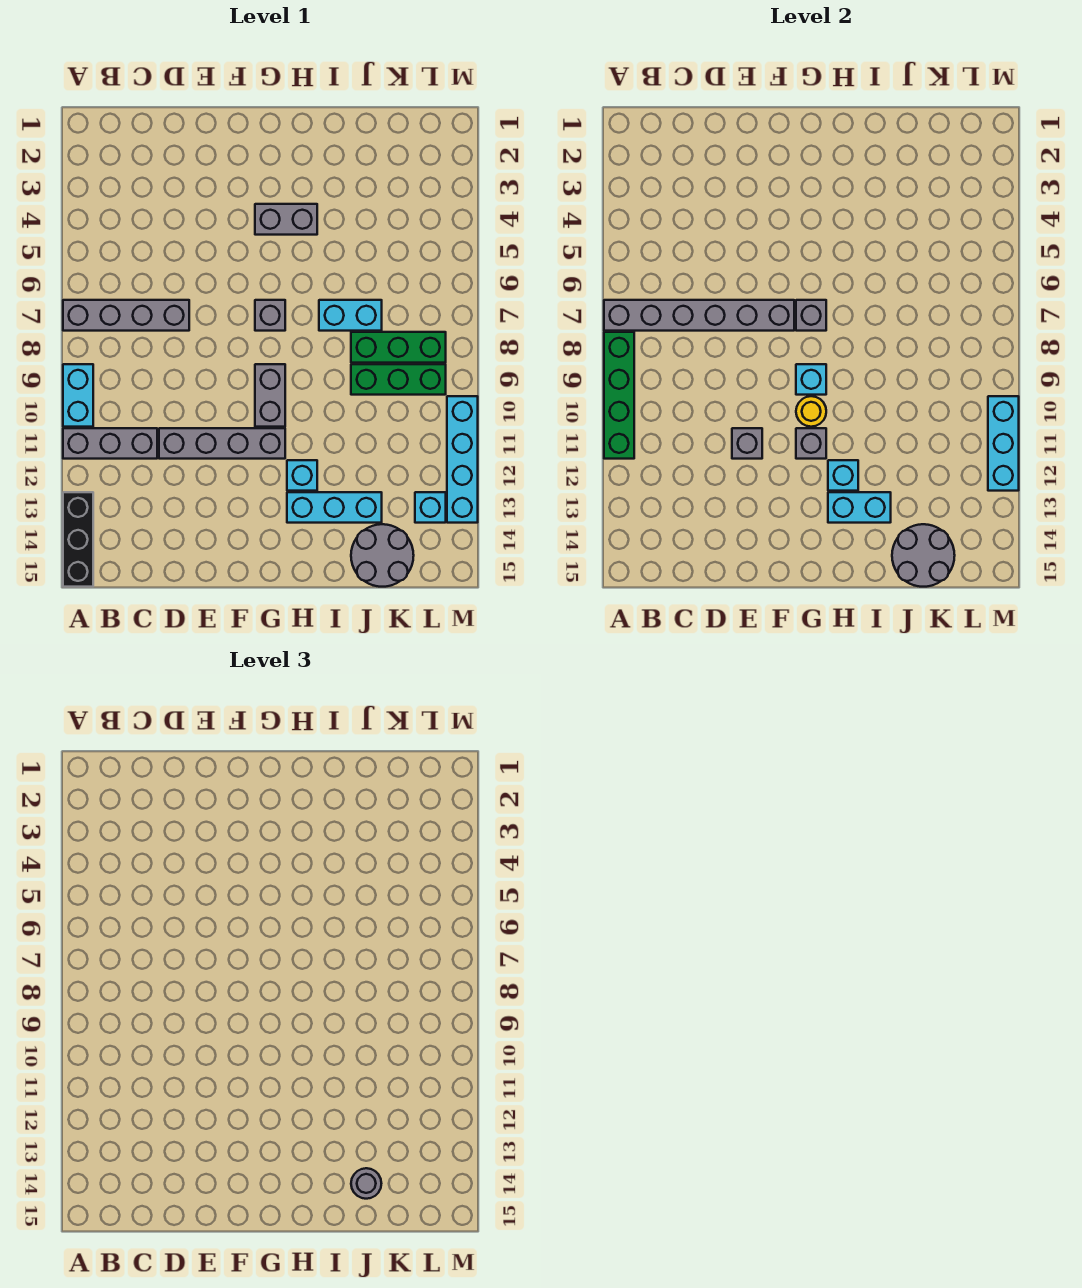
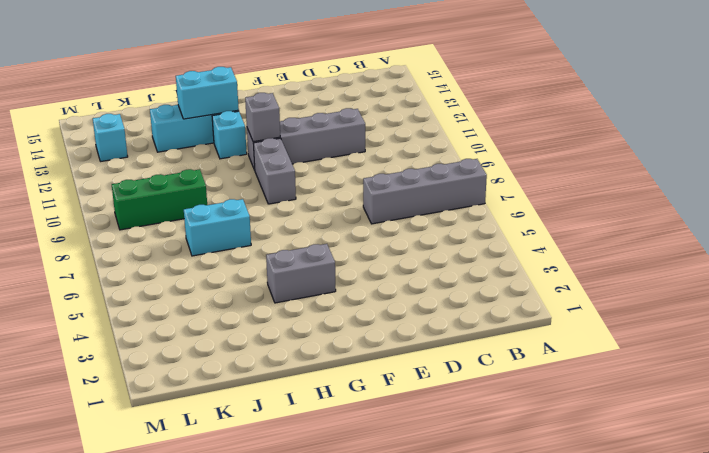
none -> cyan 1x2 brick [63,364,93,427]
none -> grey 1x3 brick [63,428,157,459]
none -> black 1x3 brick [63,492,93,587]

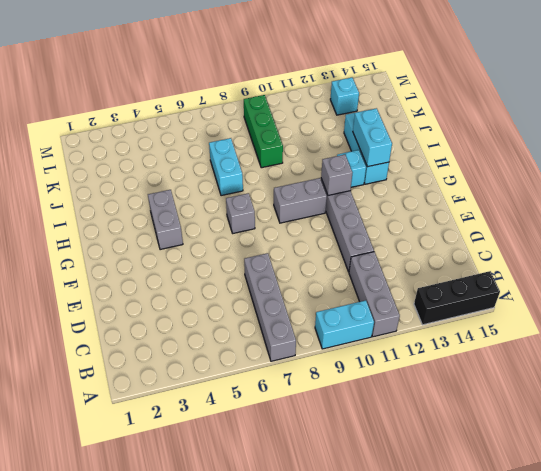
none -> green 1x3 brick [351,332,446,363]
none -> grey 2x2 round brick [351,524,414,587]
none -> cyan 1x4 brick [447,396,478,523]

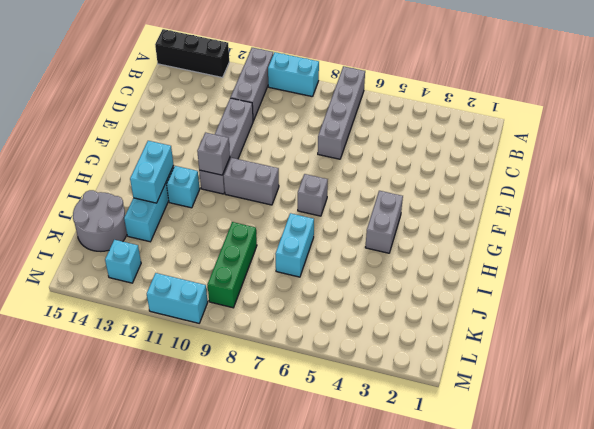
cyan 1x2 brick [147,273,208,323] -> cyan 1x4 brick [447,396,478,523]
none -> green 1x3 brick [351,332,446,363]
none -> grey 1x6 brick [604,300,794,331]
none -> green 1x4 brick [604,332,634,459]

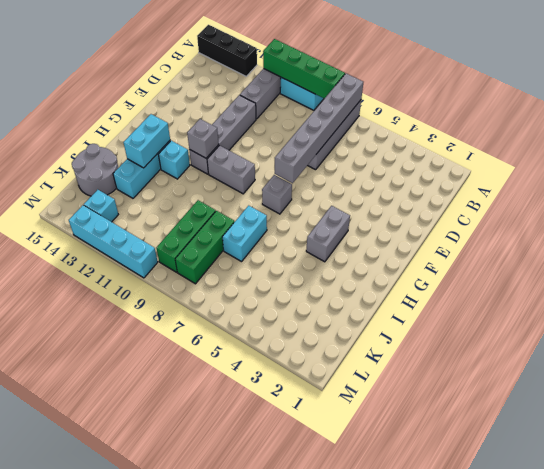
none -> grey 1x1 brick [732,428,762,459]
none -> grey 1x1 brick [796,300,826,331]
none -> cyan 1x1 brick [796,364,826,395]

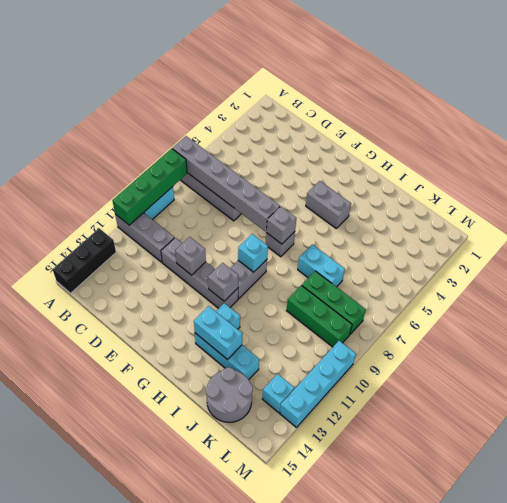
none -> yellow 1x1 round brick [796,396,826,427]
none -> cyan 1x1 brick [828,460,858,491]
none -> grey 2x2 round brick [892,524,955,587]

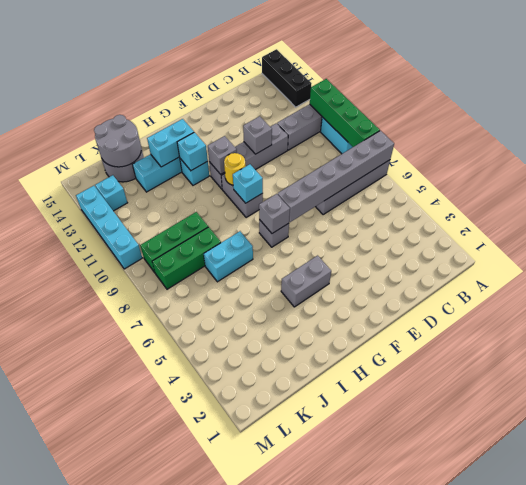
none -> cyan 1x3 brick [988,396,1019,491]
none -> grey 1x1 round brick [351,1168,381,1199]

